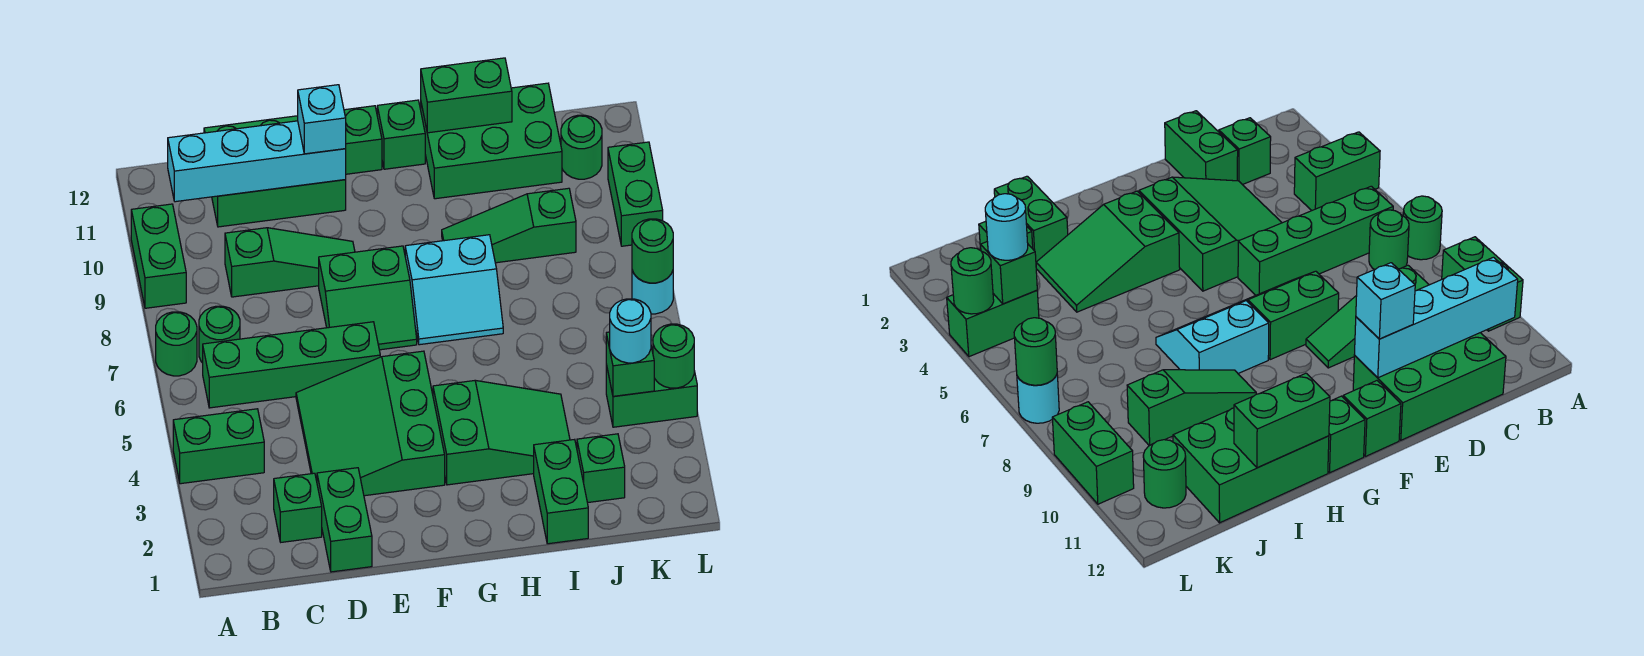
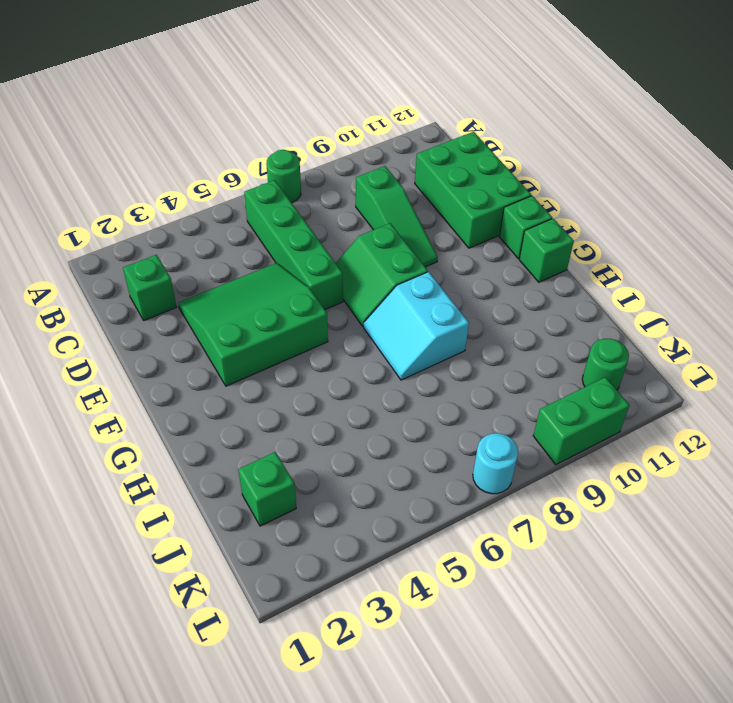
none -> green 1x2 brick [173,409,264,484]
none -> green 1x2 brick [131,204,186,308]
none -> green 1x1 round brick [199,306,240,363]
none -> green 1x2 brick [317,468,372,572]

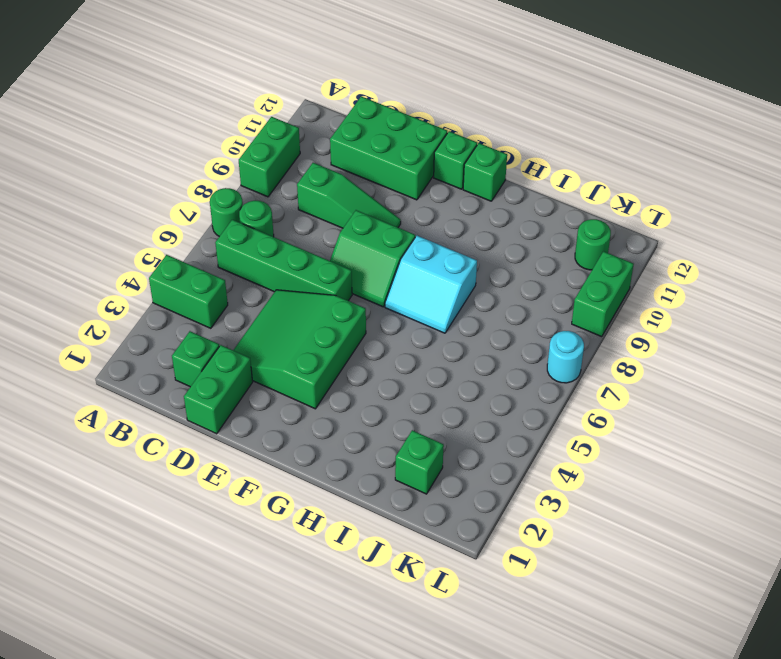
none -> green 2x3 slope [433,381,570,485]
none -> green 1x3 slope [442,188,576,263]
none -> green 2x3 brick [421,83,562,199]
none -> green 1x2 brick [534,439,588,544]

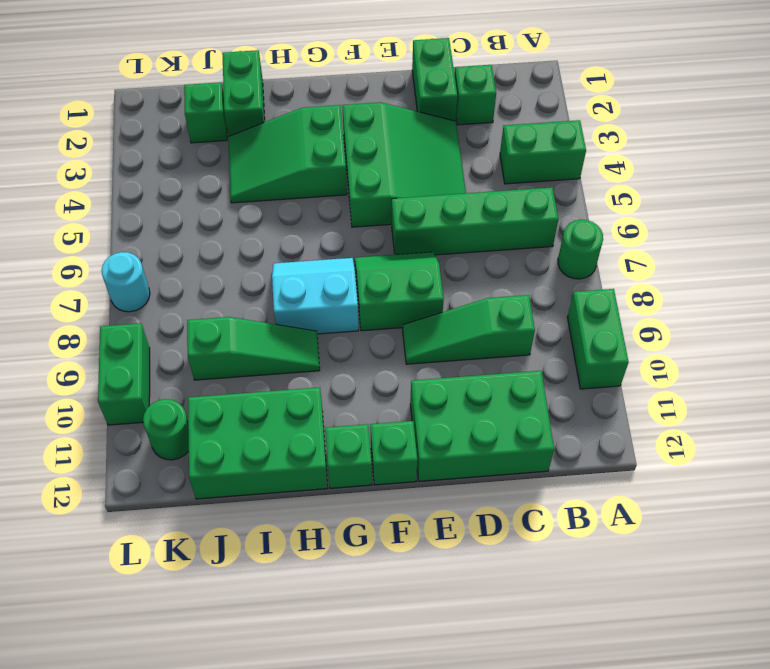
none -> green 1x1 round brick [199,306,240,363]
none -> green 1x2 brick [606,365,697,427]
none -> cyan 1x4 brick [168,121,346,202]
none -> green 1x2 brick [421,58,512,133]

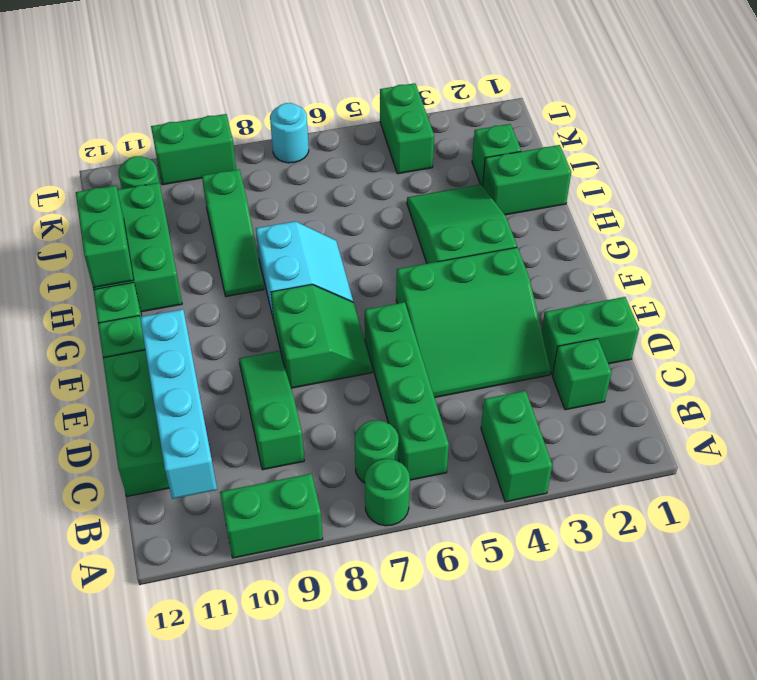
none -> green 1x1 brick [606,332,654,396]
none -> green 1x1 round brick [653,324,694,388]
none -> green 1x1 round brick [632,219,673,283]
none -> cyan 1x1 brick [298,85,346,154]

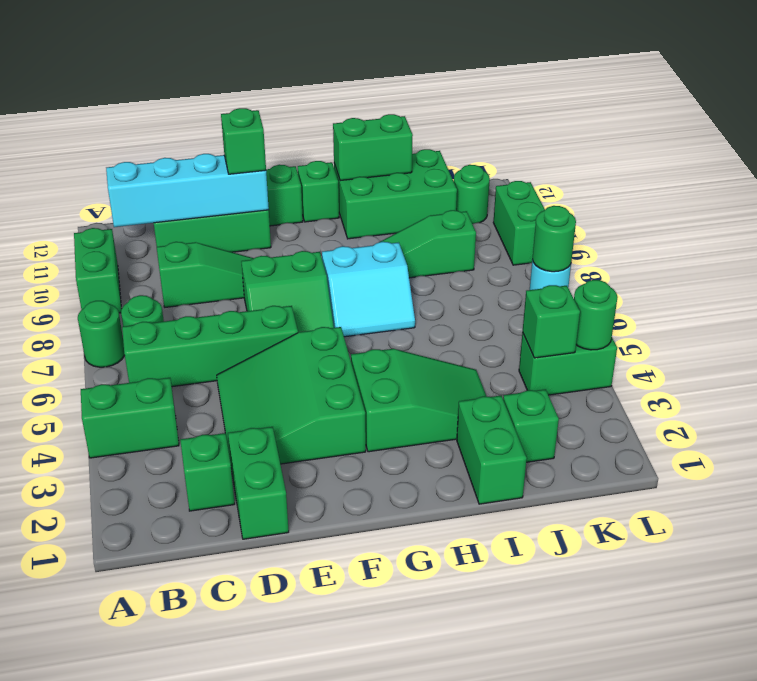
green 1x1 brick [221,108,266,174] -> cyan 1x1 brick [298,85,346,154]
none -> cyan 1x1 round brick [610,299,651,363]

